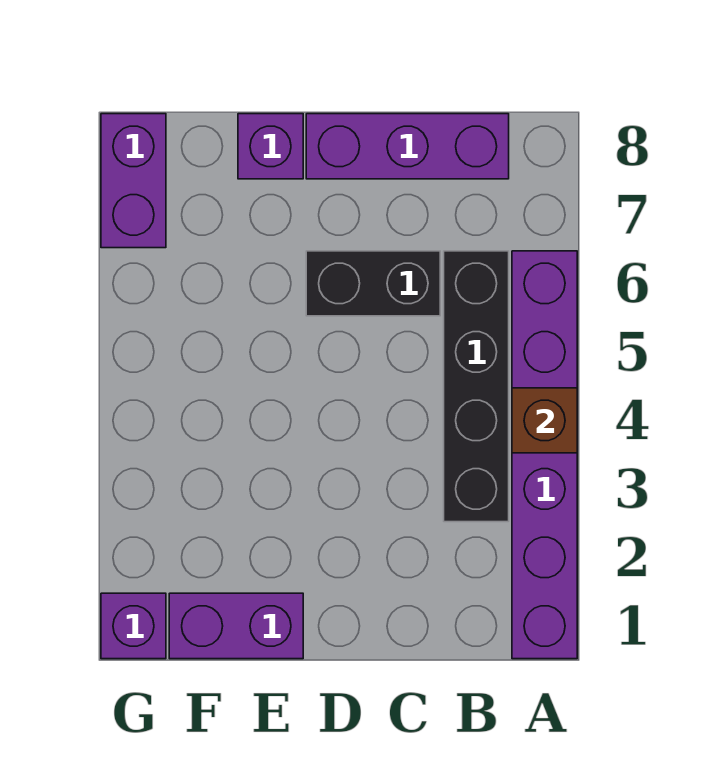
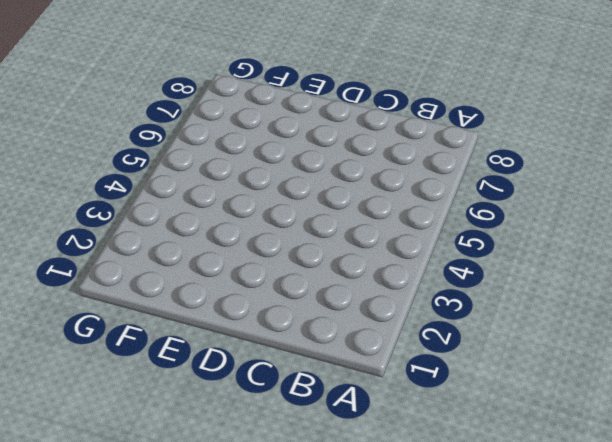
none -> purple 1x6 brick [512,251,577,659]
none -> black 1x4 brick [444,251,509,522]

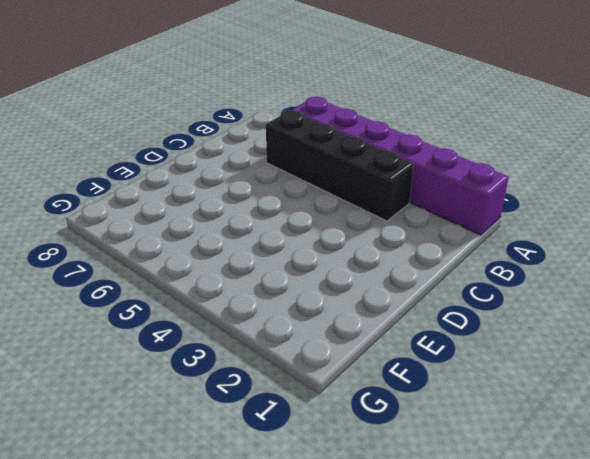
none -> purple 1x3 brick [306,114,509,179]
none -> black 1x2 brick [306,251,440,316]

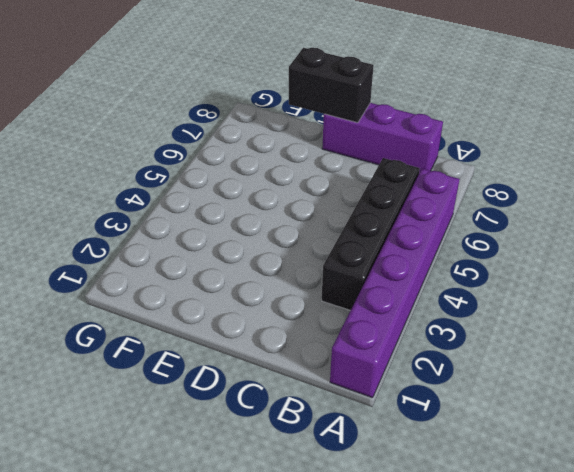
black 1x2 brick [289,48,374,123] -> black 1x2 brick moved to [306,251,440,316]
none -> purple 1x2 brick [169,593,303,659]
none -> purple 1x1 brick [238,114,303,179]

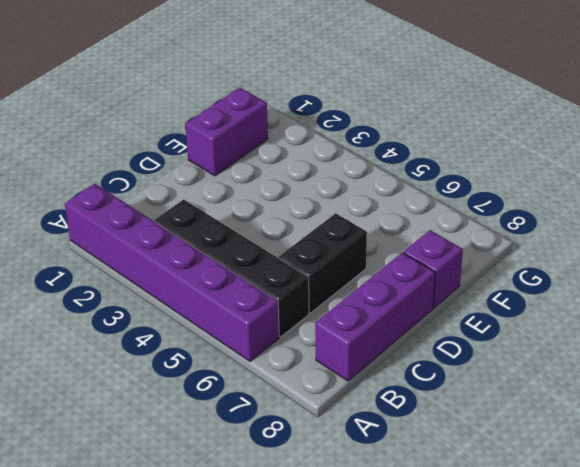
none -> purple 1x1 brick [101,593,166,659]
none -> purple 1x2 brick [101,114,166,248]

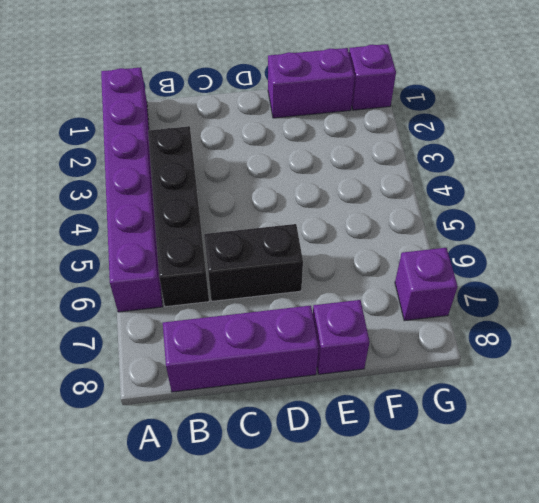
purple 1x1 brick [395,248,458,321] -> purple 1x2 brick [101,114,166,248]
none -> brown 1x1 brick [512,388,577,453]

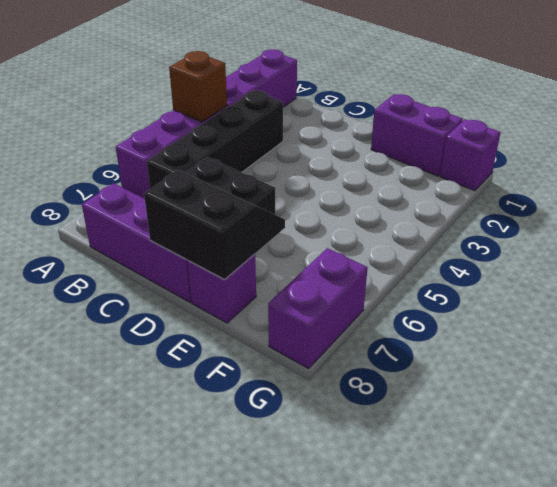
black 2x2 slope [144,170,285,279] -> none

